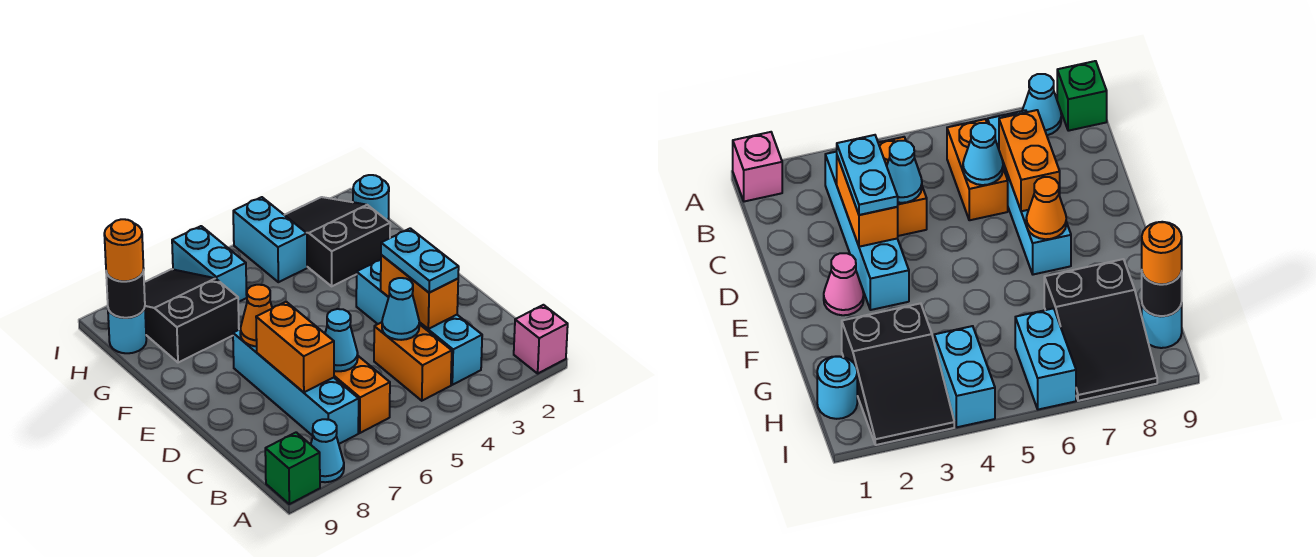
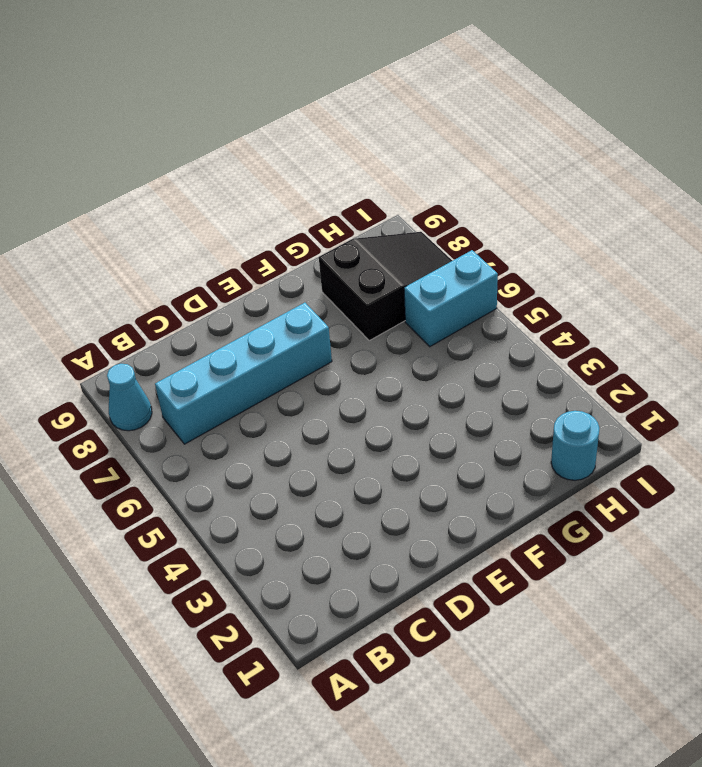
none -> pink 1x1 brick [514,305,568,373]
none -> green 1x1 brick [265,432,320,504]
none -> cyan 1x4 brick [356,260,482,385]

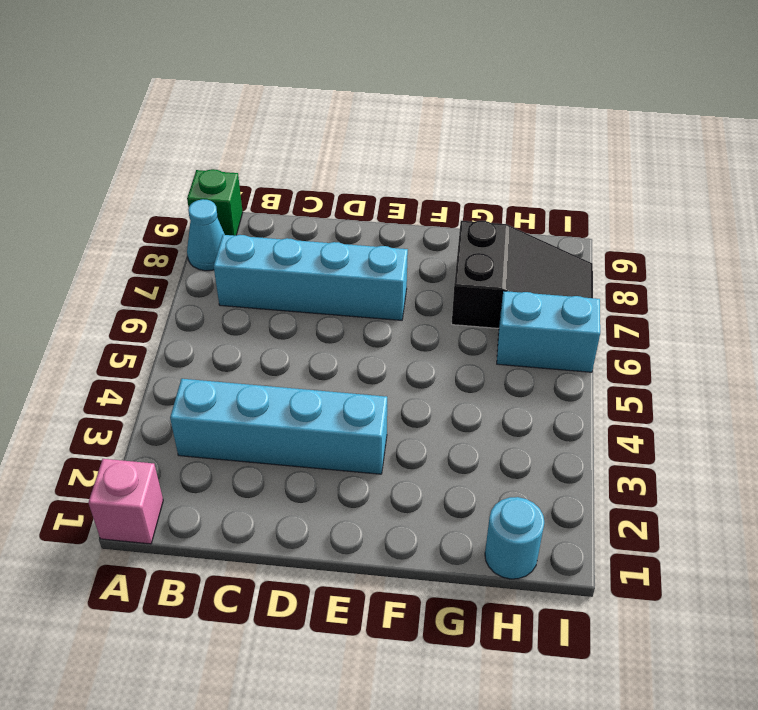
none -> orange 1x2 brick [374,322,452,401]
none -> orange 1x2 brick [334,356,390,433]
none -> pink 1x1 cone [824,253,864,315]

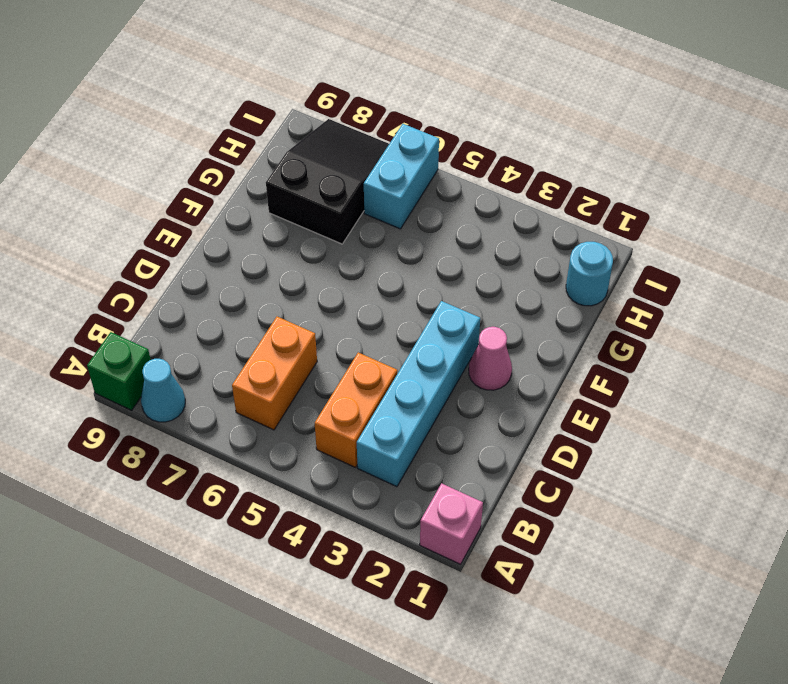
none -> cyan 1x4 brick [233,330,359,444]
none -> black 2x3 slope [285,197,390,286]
none -> cyan 1x2 brick [233,197,307,282]

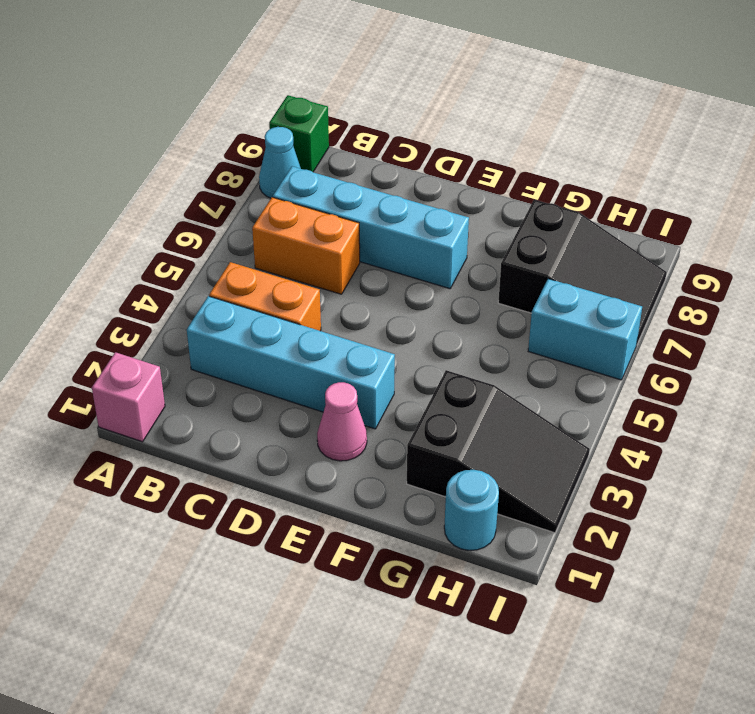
none -> cyan 1x2 brick [233,197,307,282]
none -> cyan 1x1 round brick [108,307,146,353]
none -> orange 1x2 brick [381,255,458,329]

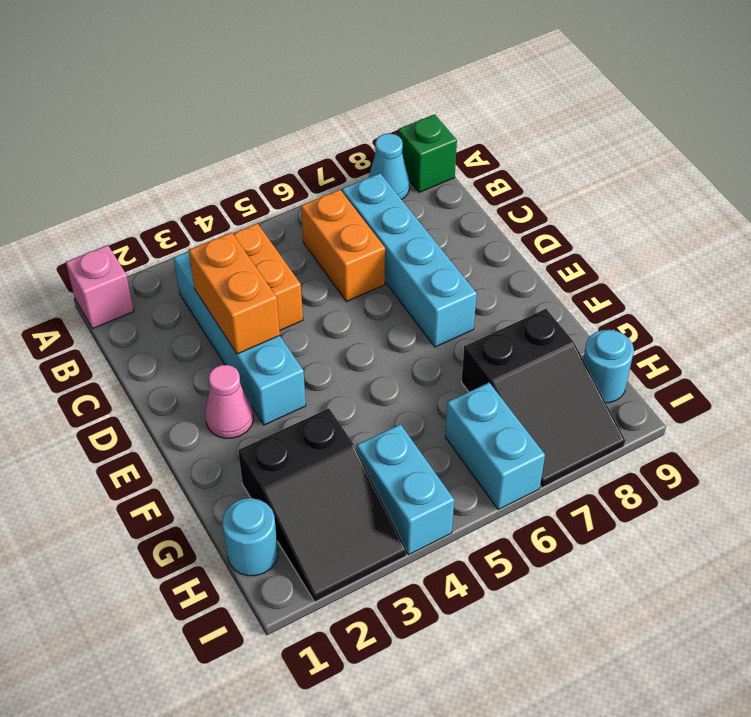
none -> cyan 1x1 cone [382,278,419,340]
none -> cyan 1x1 cone [325,309,358,371]
none -> orange 1x2 brick [256,302,334,392]

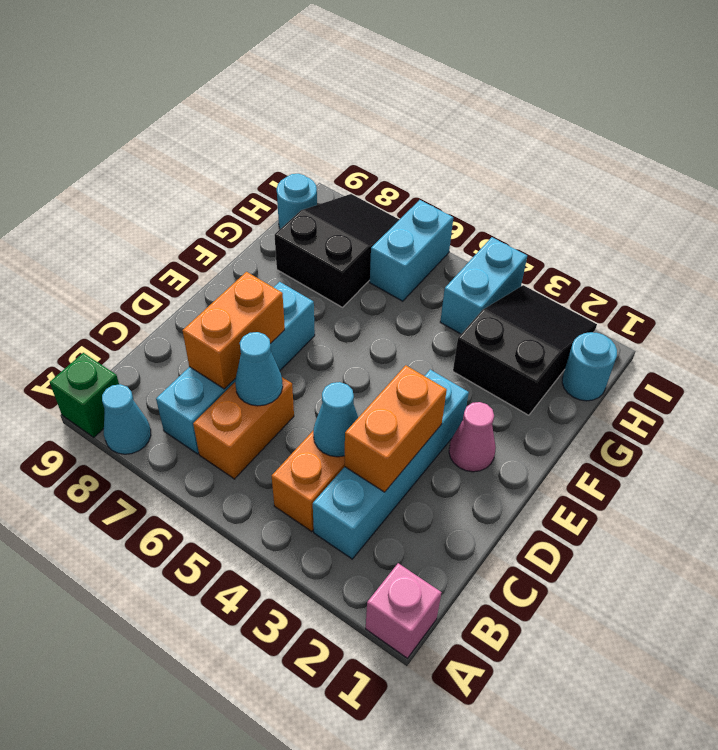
none -> orange 1x1 cone [240,285,272,346]
none -> black 1x1 round brick [106,270,145,318]
none -> cyan 1x2 plate [381,228,459,293]

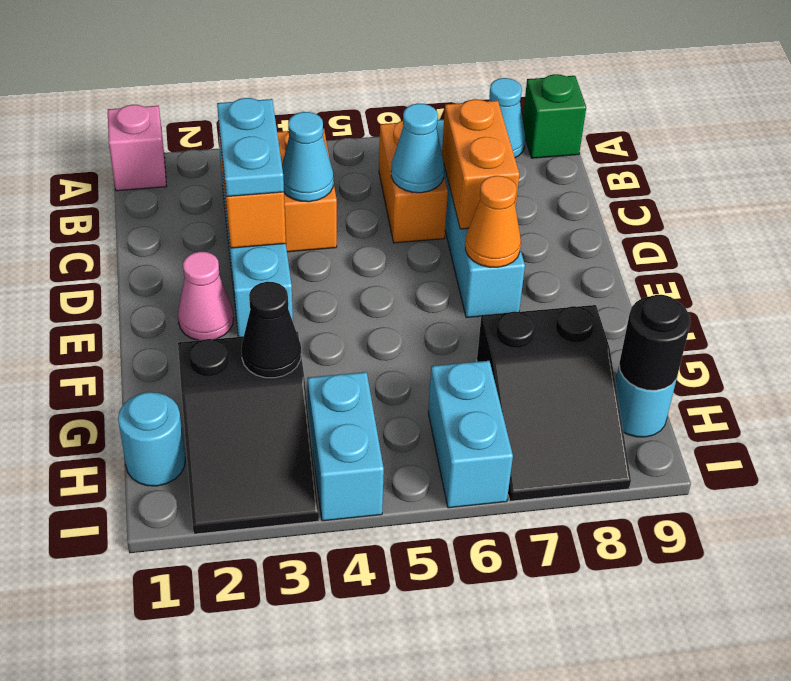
black 1x1 cone [241,282,301,378] -> none
none -> orange 1x1 round brick [104,219,144,281]

